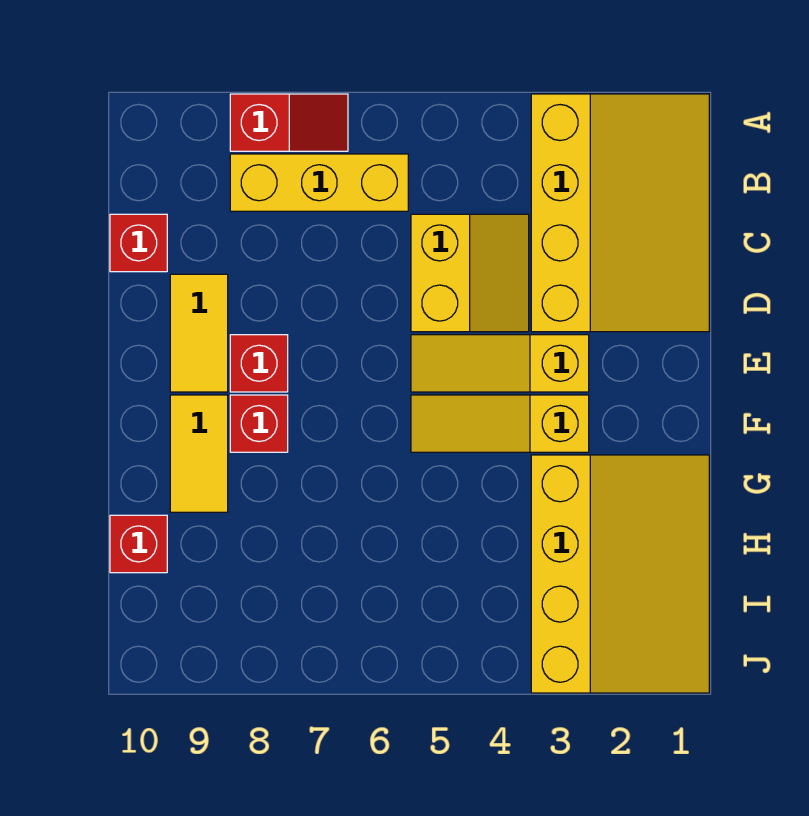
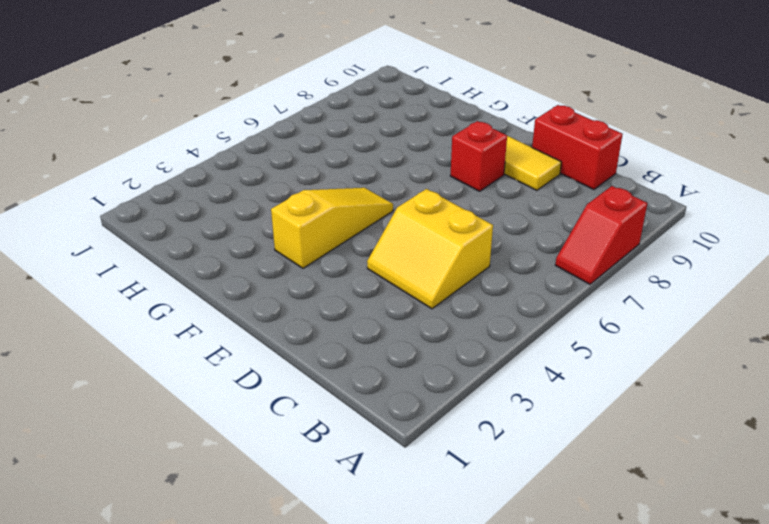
red 1x2 brick [532,105,623,190] -> red 1x1 brick [110,214,167,272]
none -> yellow 3x4 slope [531,94,709,332]
none -> yellow 1x3 brick [230,154,408,211]
none -> yellow 1x3 slope [411,335,589,392]

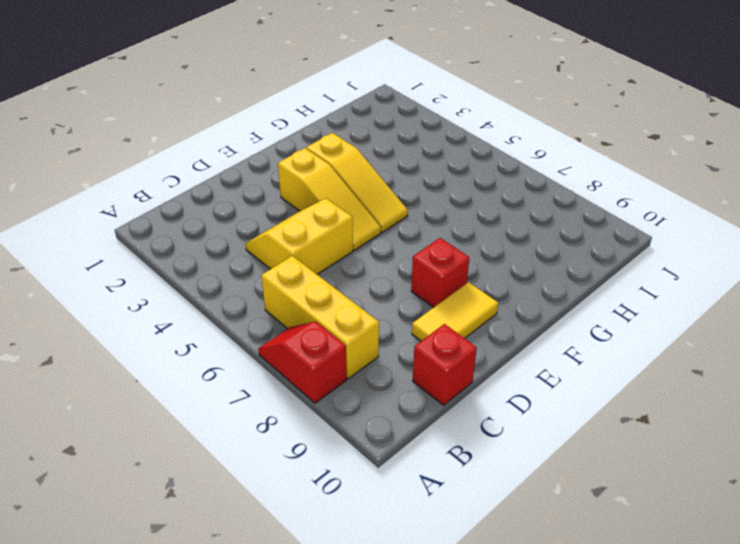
none -> yellow 3x4 slope [531,94,709,332]
none -> red 1x1 brick [230,395,288,452]
none -> yellow 1x2 tile [170,395,228,512]

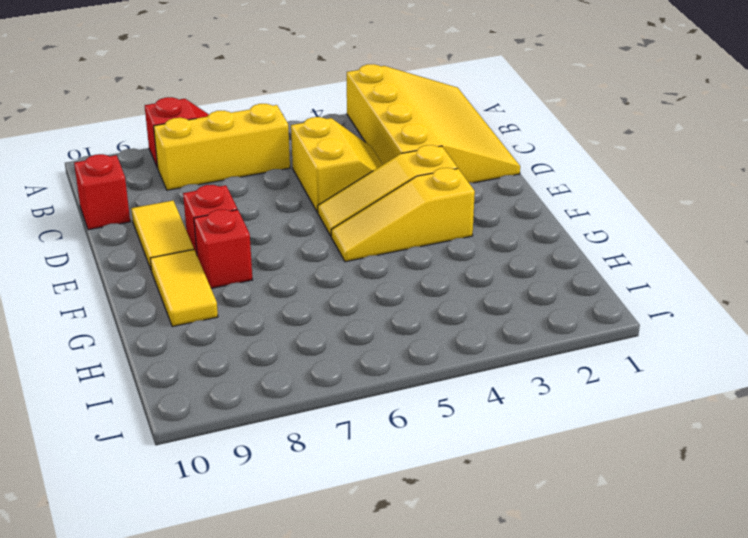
none -> yellow 3x4 slope [531,455,709,693]
none -> red 1x1 brick [110,515,167,573]

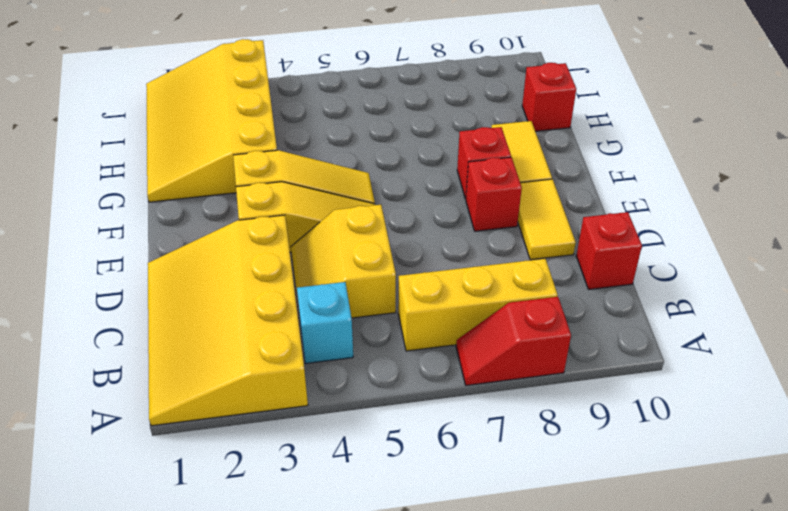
cyan 1x1 brick [297,282,353,363] -> none

